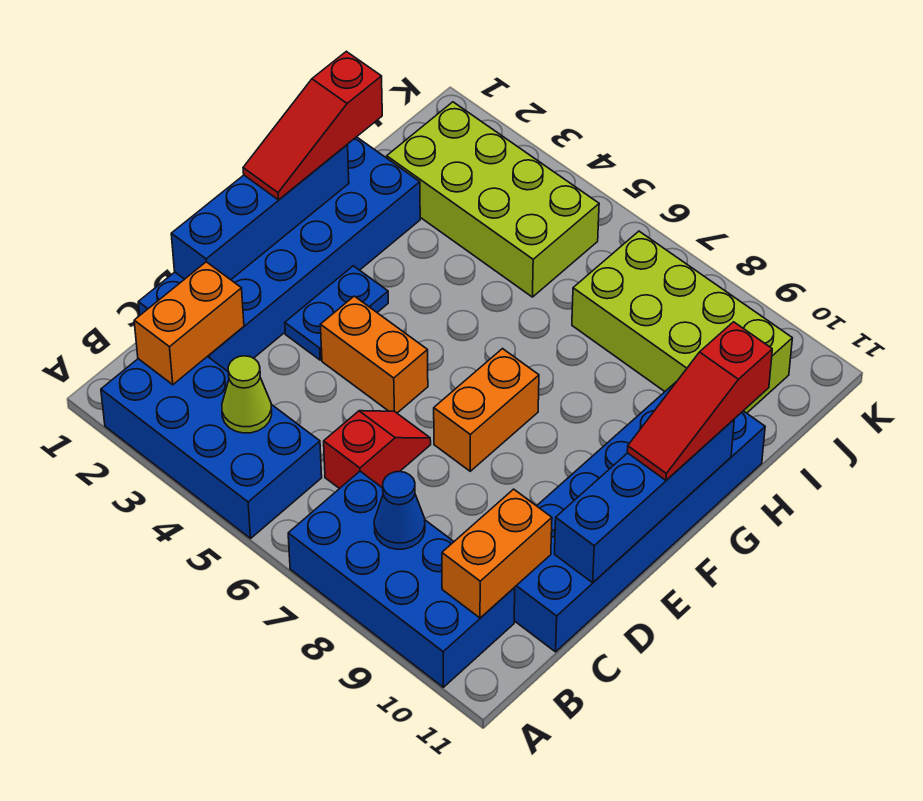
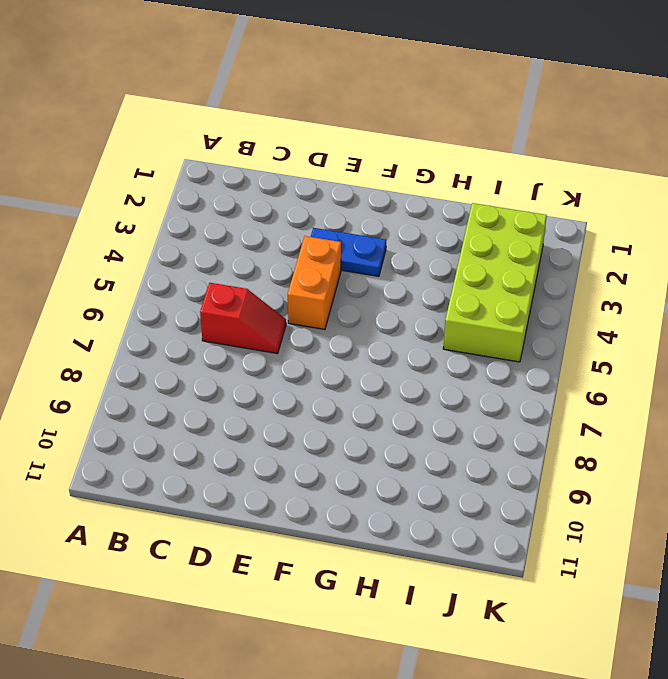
none -> blue 2x4 brick [101,356,322,538]
none -> blue 2x4 brick [288,471,515,687]
none -> blue 2x6 brick [138,137,420,371]

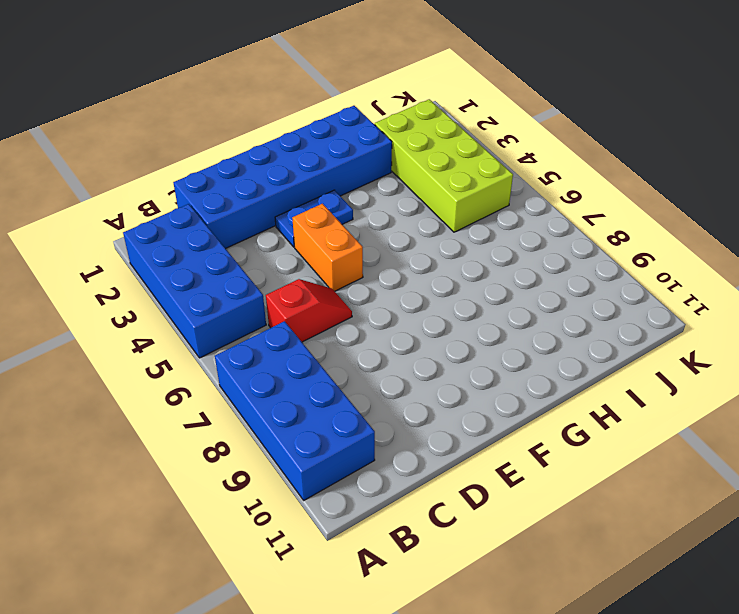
none -> blue 2x6 brick [514,381,765,652]
none -> orange 1x2 brick [434,349,539,471]
none -> lime 2x4 brick [572,231,792,413]

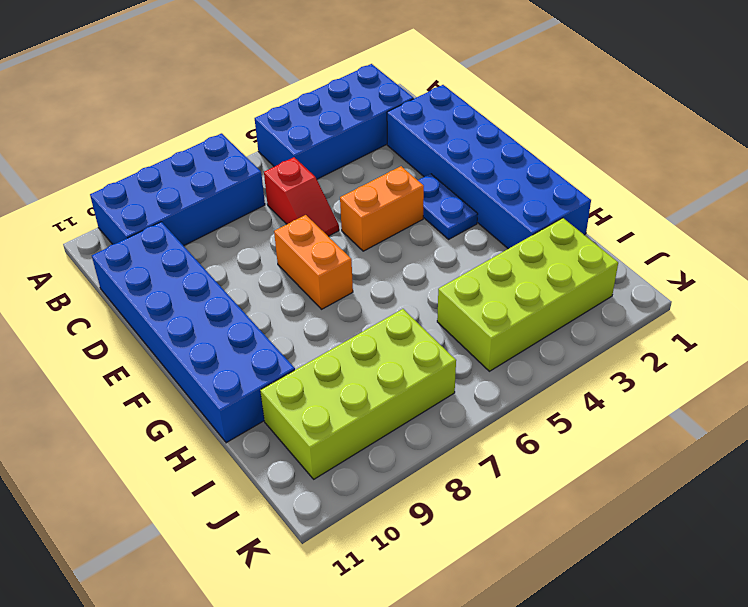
none -> orange 1x2 brick [134,262,244,385]
none -> lime 1x1 cone [222,356,272,433]
none -> blue 1x1 cone [374,472,425,549]

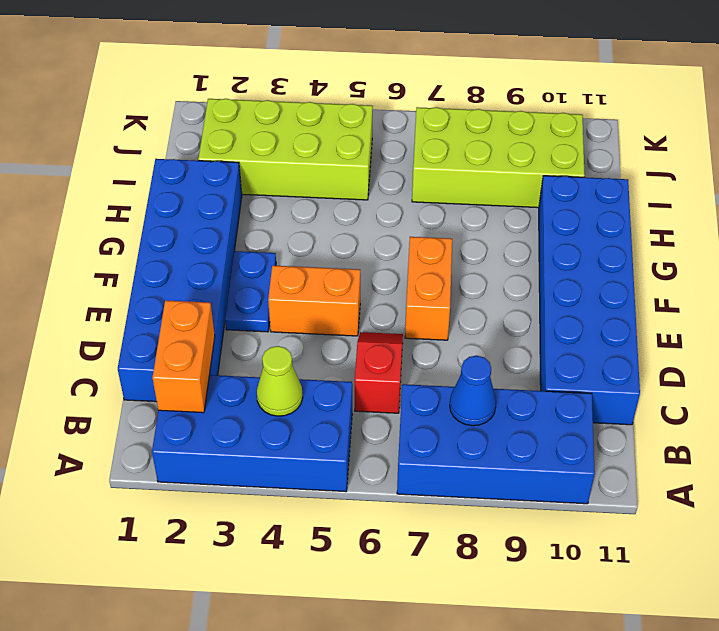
none -> orange 1x2 brick [442,489,552,618]
none -> blue 1x4 brick [171,144,349,280]
none -> blue 1x4 brick [555,420,734,583]

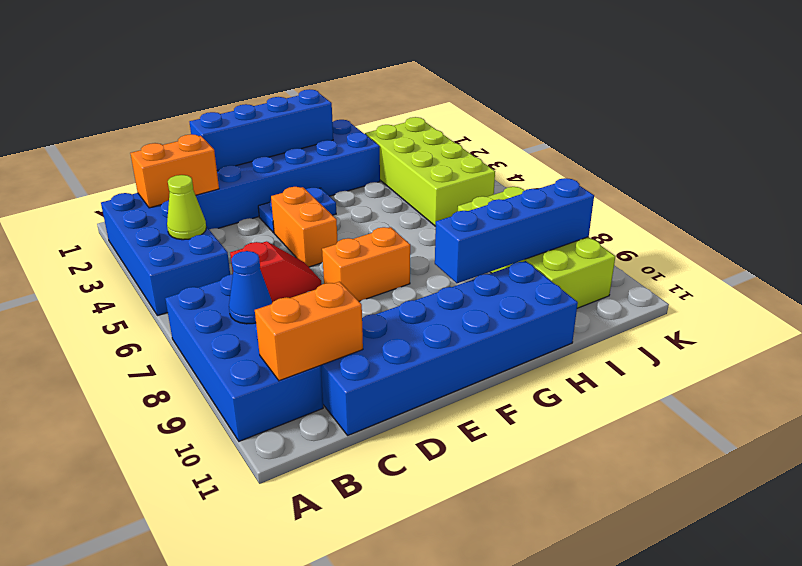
blue 1x4 brick [435,178,594,283] -> blue 1x4 brick moved to [555,420,734,583]
none -> red 1x3 slope [243,51,382,200]
none -> red 1x3 slope [627,322,772,480]

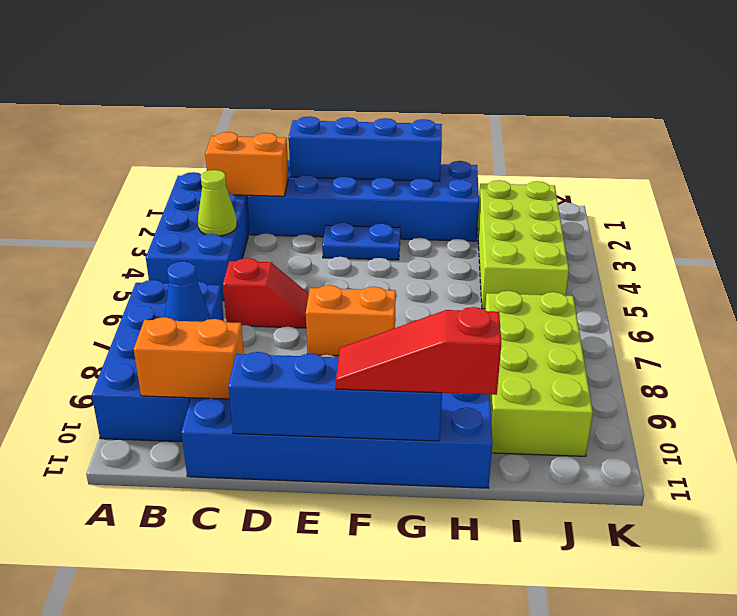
none -> orange 1x2 brick [321,296,428,413]
none -> red 1x3 slope [243,51,382,200]

